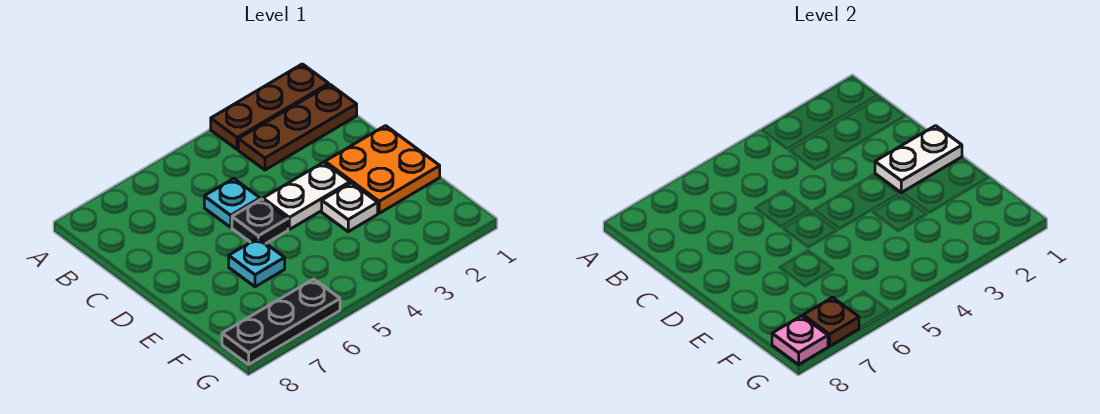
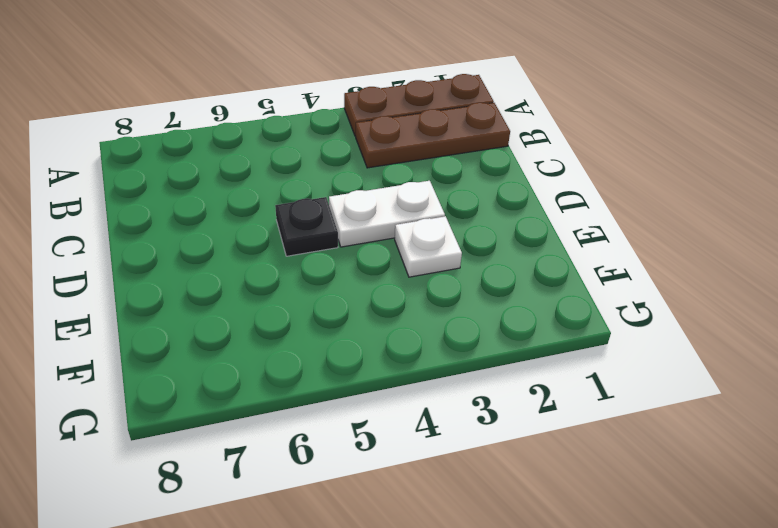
none -> cyan 1x1 plate [204,179,260,227]
none -> orange 2x2 plate [325,126,440,213]
none -> cyan 1x1 plate [229,238,285,287]

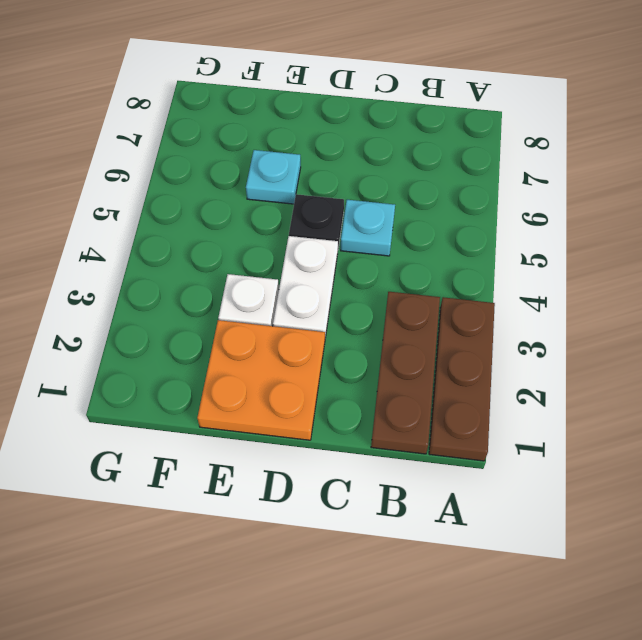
none -> black 1x3 plate [222,279,340,365]
none -> white 1x2 plate [875,126,962,193]
none -> brown 1x1 plate [803,297,859,346]

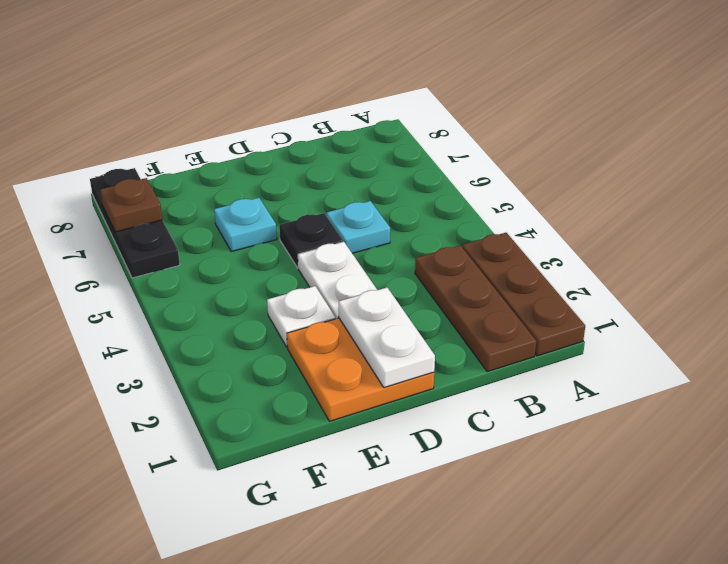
none -> pink 1x1 plate [772,316,828,365]

